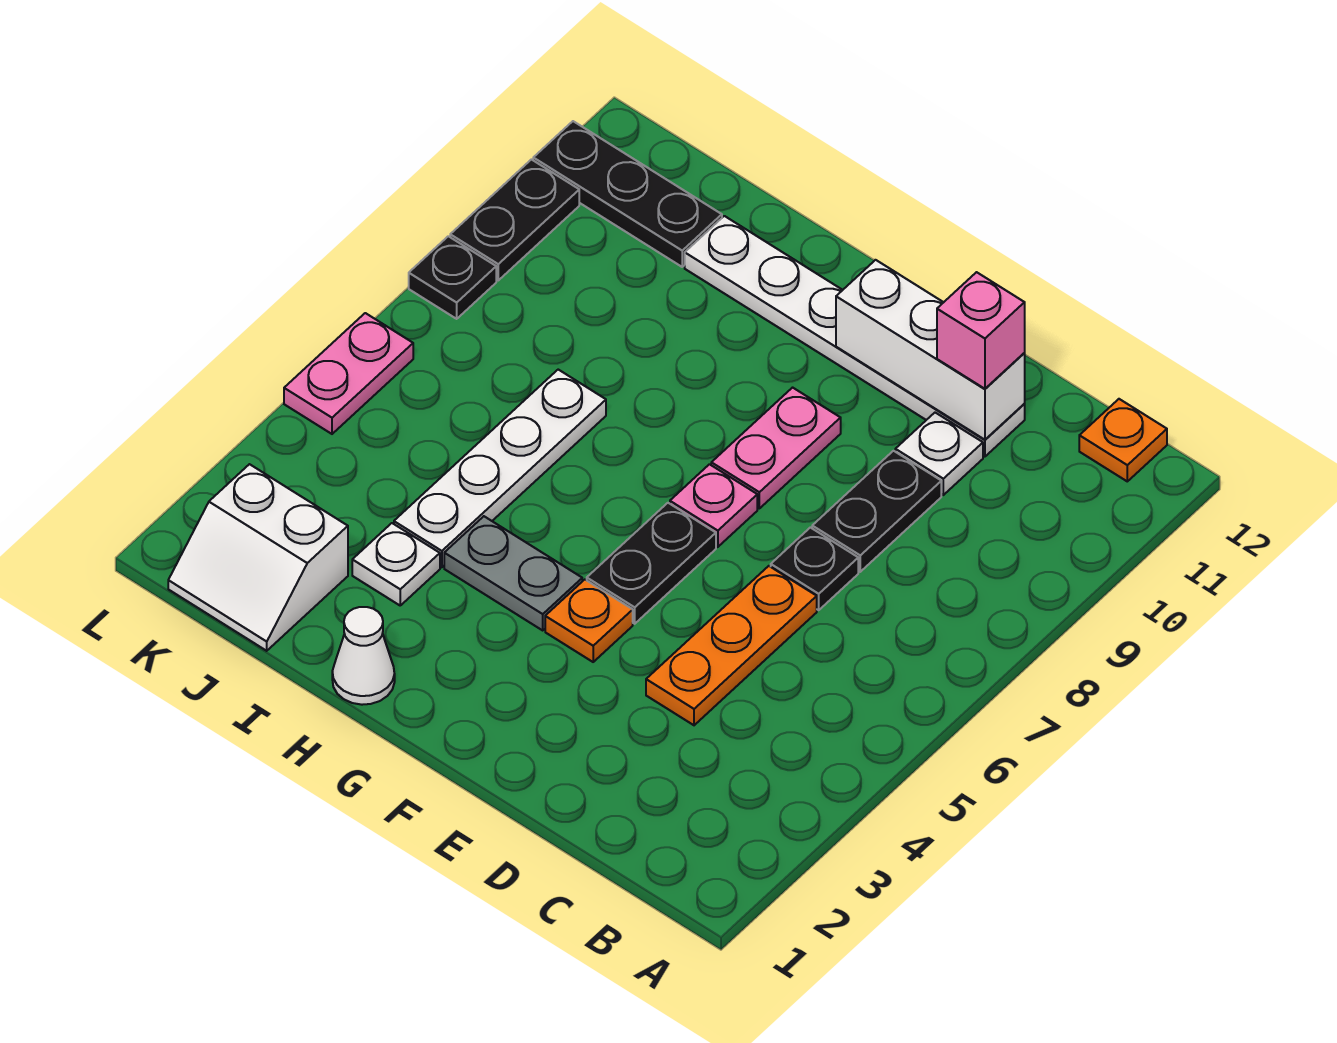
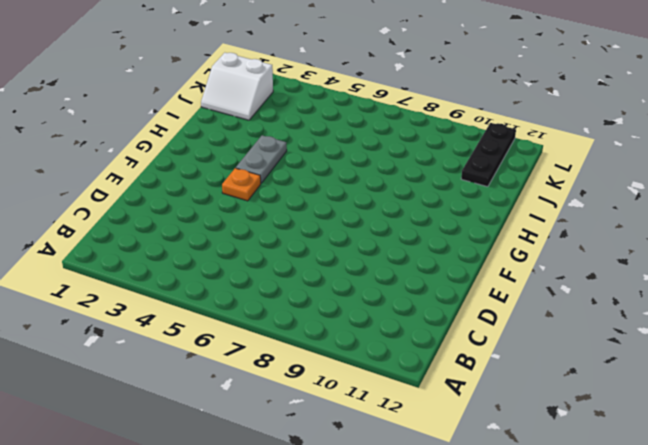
white 2x2 slope [201,53,273,120] -> white 2x2 slope turned to [168,464,348,651]
none -> orange 1x1 plate [1079,399,1167,481]
none -> orange 1x3 plate [646,566,817,725]
none -> black 1x1 plate [771,528,858,610]

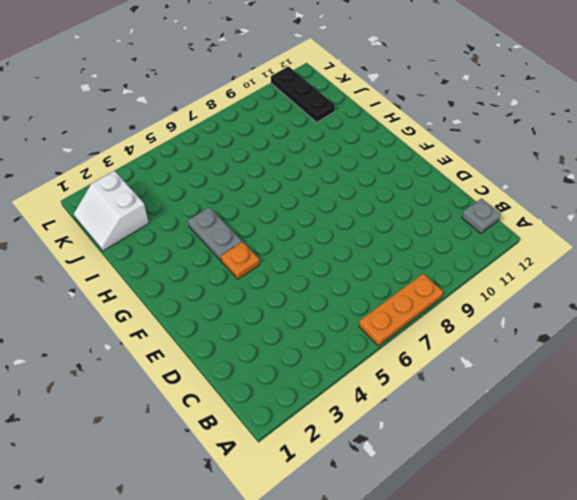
orange 1x3 plate [359,274,443,346] -> orange 1x3 plate moved to [646,566,817,725]
grey 1x1 plate [462,199,501,234] -> orange 1x1 plate [1079,399,1167,481]
none -> black 1x1 plate [771,528,858,610]
none -> black 1x2 plate [812,451,941,572]
none -> white 1x1 plate [895,413,983,495]

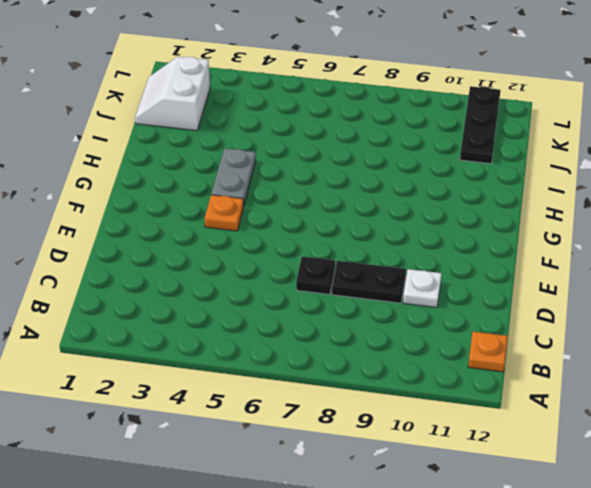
none -> orange 1x3 plate [646,566,817,725]
none -> white 1x6 plate [685,216,1025,457]
none -> black 1x2 plate [587,503,716,624]

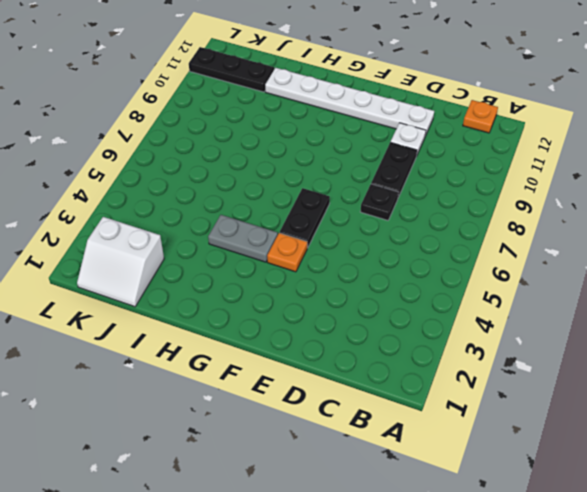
none -> orange 1x3 plate [646,566,817,725]
none -> pink 1x1 plate [670,464,757,547]
none -> pink 1x2 plate [711,388,841,508]

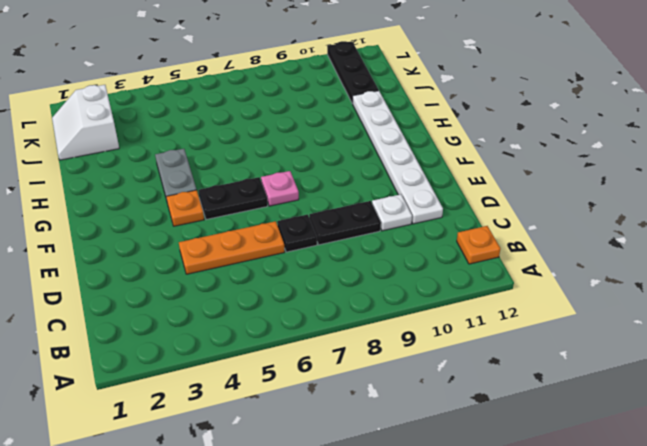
none -> pink 1x2 plate [711,388,841,508]
none -> white 1x1 cone [332,607,395,705]
none -> white 1x1 plate [352,523,440,605]

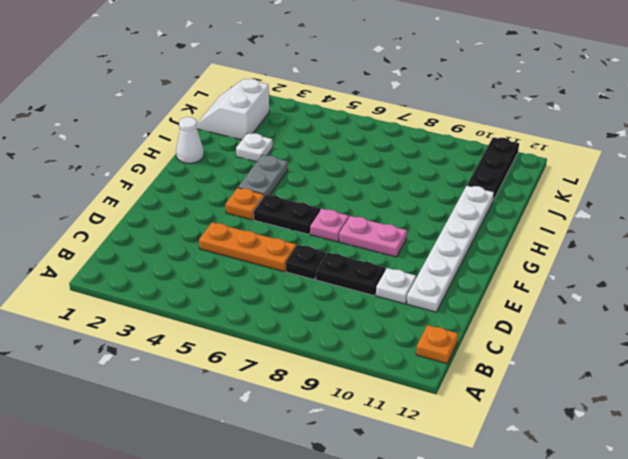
none -> white 1x4 plate [394,370,606,567]
none -> pink 1x2 plate [284,313,413,434]
none -> black 1x1 plate [409,236,496,319]

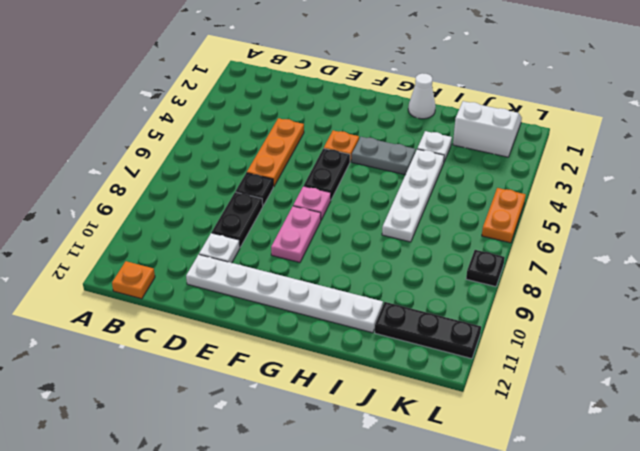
orange 1x2 plate [482,188,526,243] -> pink 1x2 plate [284,313,413,434]
none -> black 1x2 plate [450,160,579,280]
none -> white 1x3 brick [836,260,1025,440]
none -> pink 1x1 brick [937,272,1025,389]

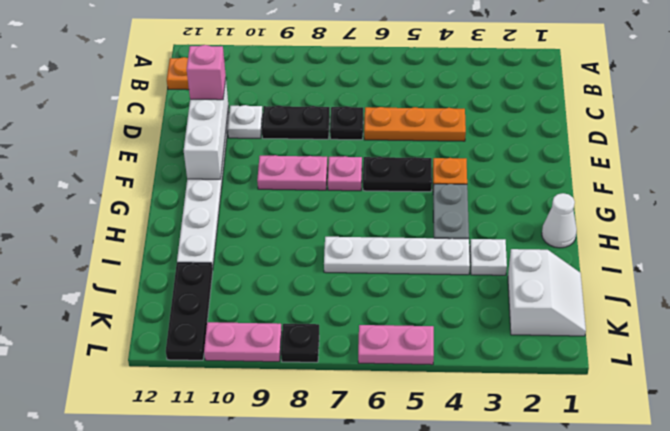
pink 1x2 plate [204,322,282,362] -> black 1x2 plate [450,160,579,280]

